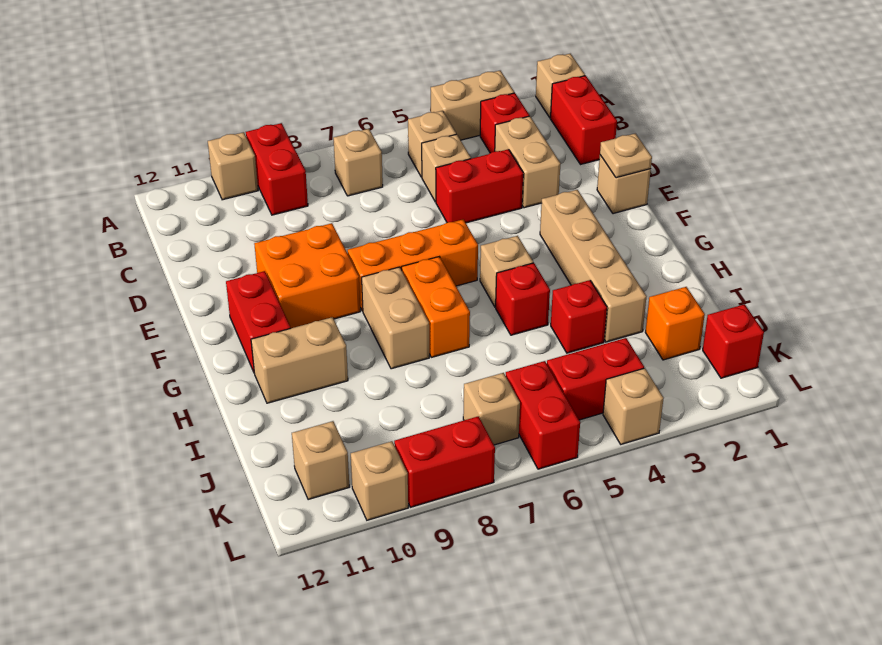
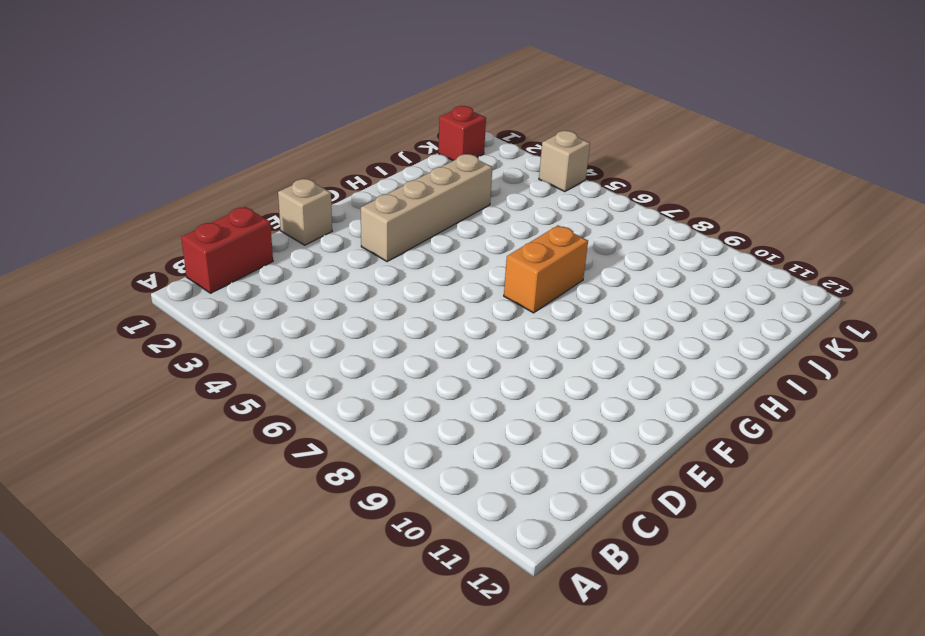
none -> tan 1x1 brick [536,54,585,118]
none -> tan 1x2 brick [431,71,514,140]
none -> red 1x2 brick [246,123,308,215]
none -> tan 1x1 brick [208,132,258,200]

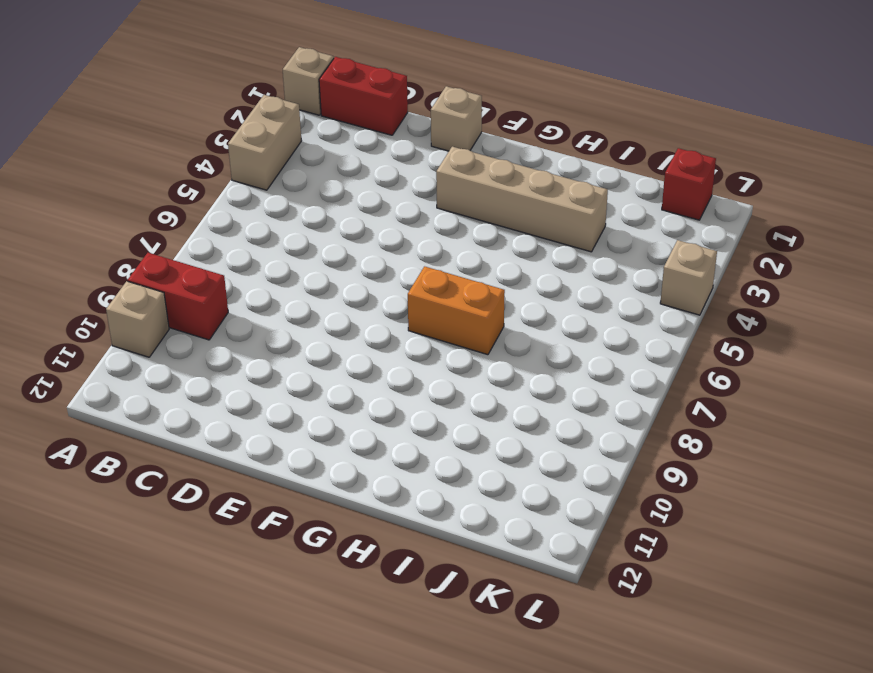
none -> red 1x1 brick [480,93,529,153]
none -> tan 1x1 brick [408,111,456,177]
none -> tan 1x1 brick [333,129,383,196]
none -> tan 1x2 brick [495,116,560,208]

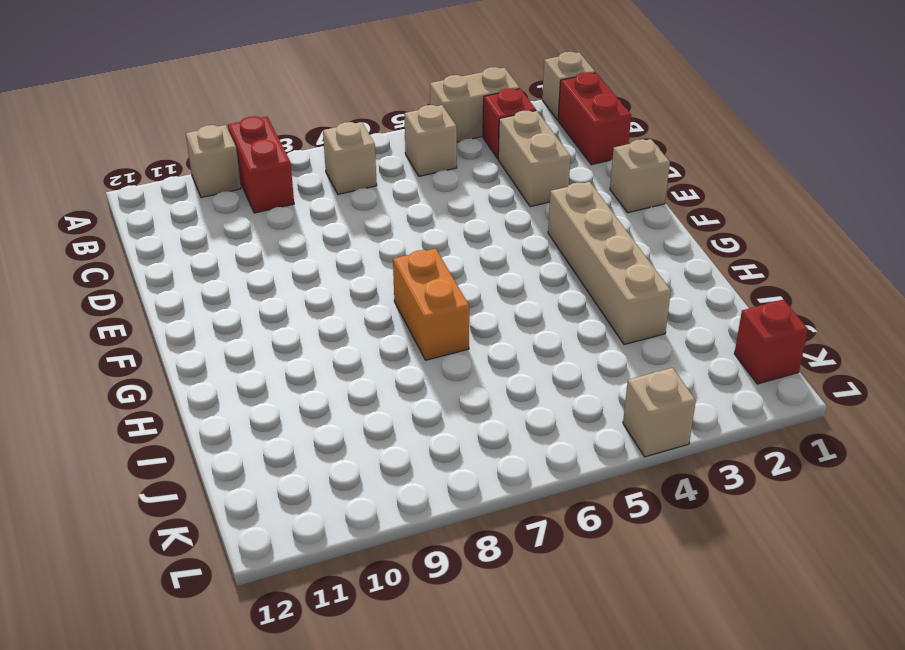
none -> tan 1x1 brick [422,134,471,202]
none -> red 1x2 brick [436,149,523,223]
none -> orange 2x2 brick [254,223,360,328]
none -> orange 1x3 brick [348,220,478,311]

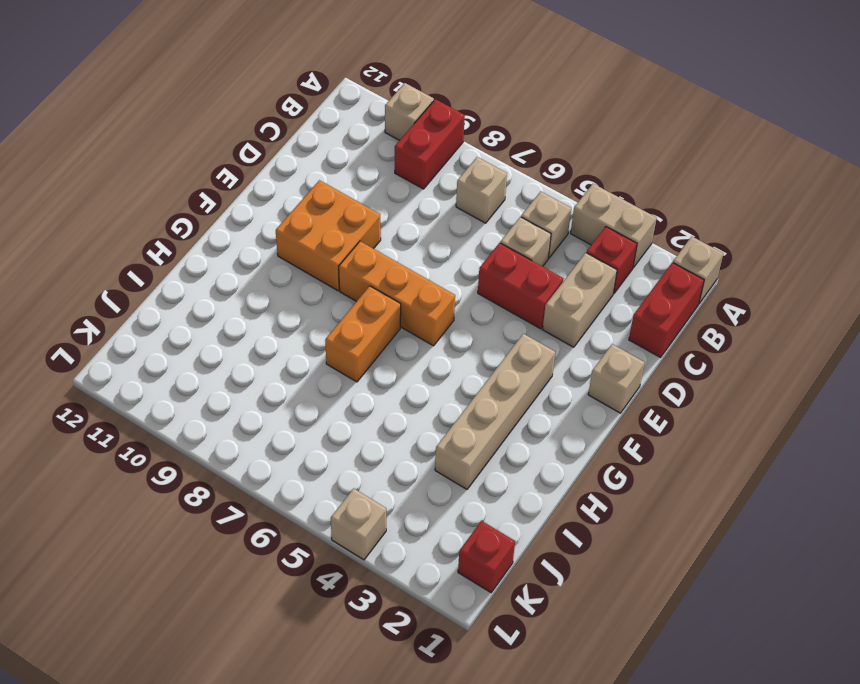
none -> red 1x2 brick [226,271,291,372]
none -> tan 1x1 brick [480,236,533,307]
none -> tan 1x2 brick [362,267,429,369]
none -> red 1x1 brick [496,263,550,335]

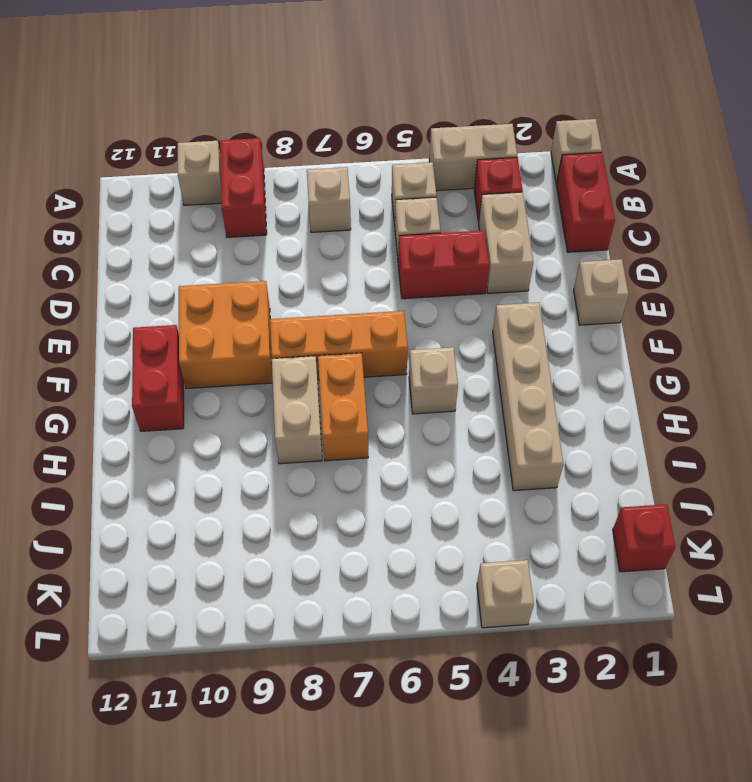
none -> red 1x1 brick [496,263,550,335]
none -> tan 1x2 brick [251,317,348,403]
none -> red 1x1 brick [551,280,607,353]
none -> orange 1x1 brick [645,287,705,360]

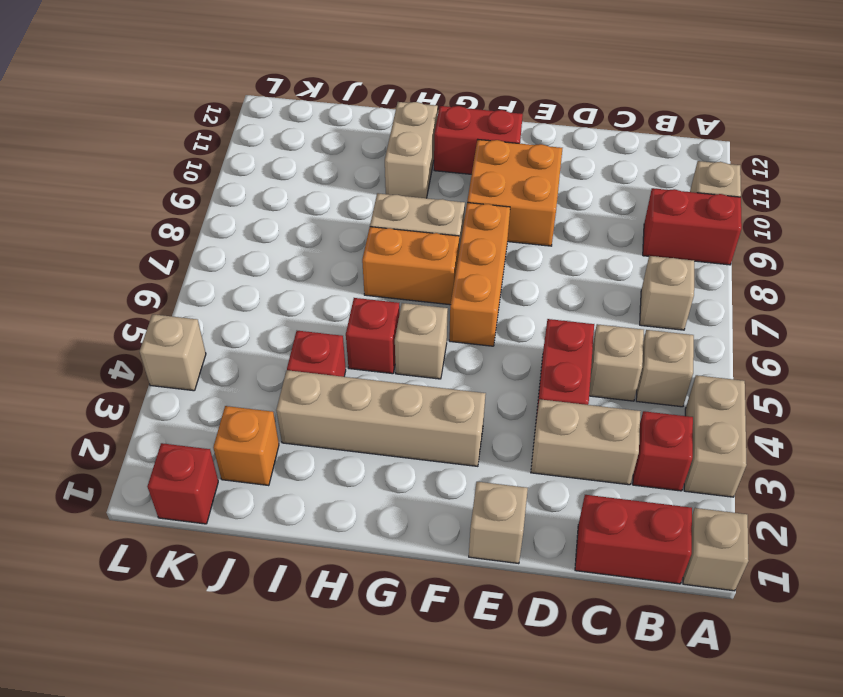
none -> red 1x2 brick [547,338,644,420]
none -> red 1x2 brick [506,361,580,469]
none -> tan 1x1 brick [463,373,520,445]
none -> tan 1x1 brick [292,421,349,500]

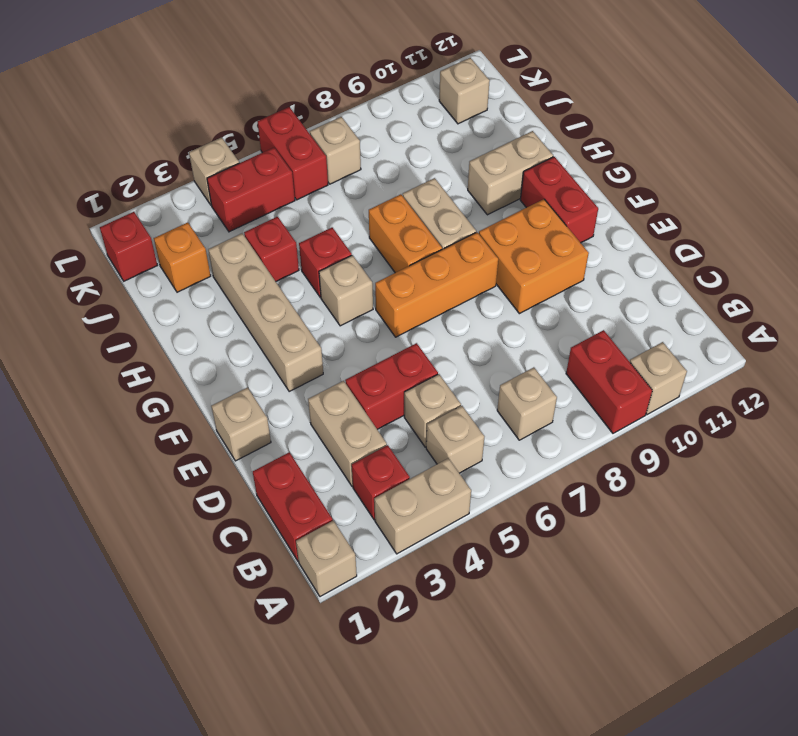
none -> red 1x2 brick [394,416,495,507]
none -> tan 1x1 brick [351,441,408,520]
none -> tan 1x1 plate [600,133,652,178]

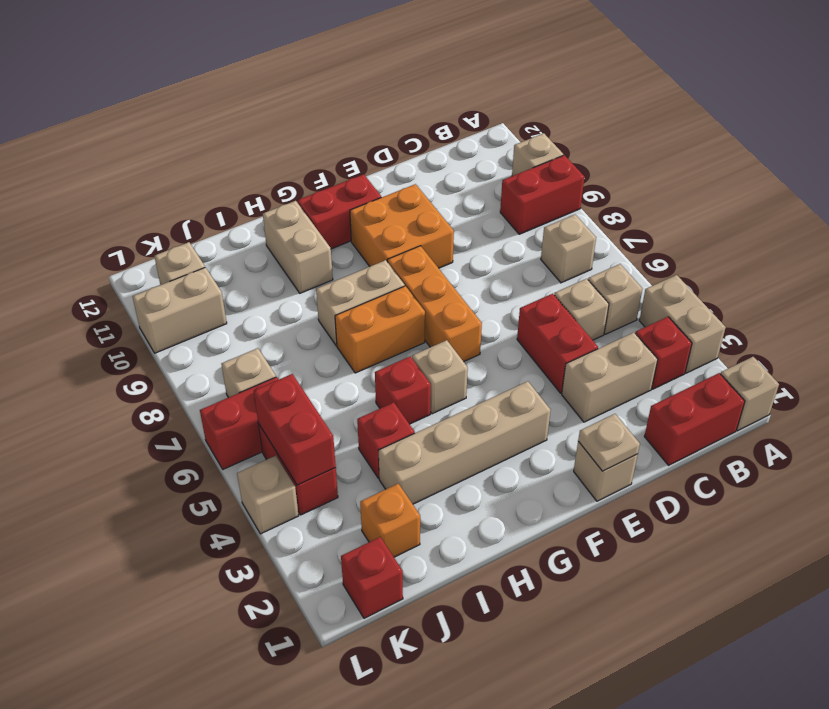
red 1x2 brick [254,374,336,485] -> red 1x2 brick moved to [394,416,495,507]
tan 1x2 brick [132,267,227,353] -> tan 1x1 brick [351,441,408,520]

